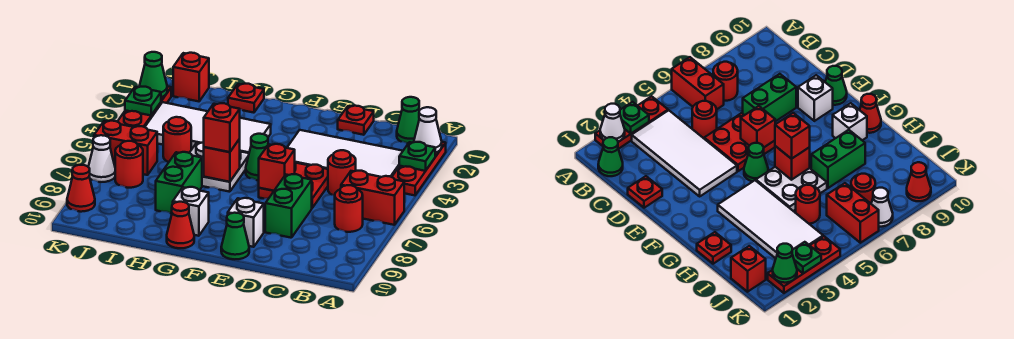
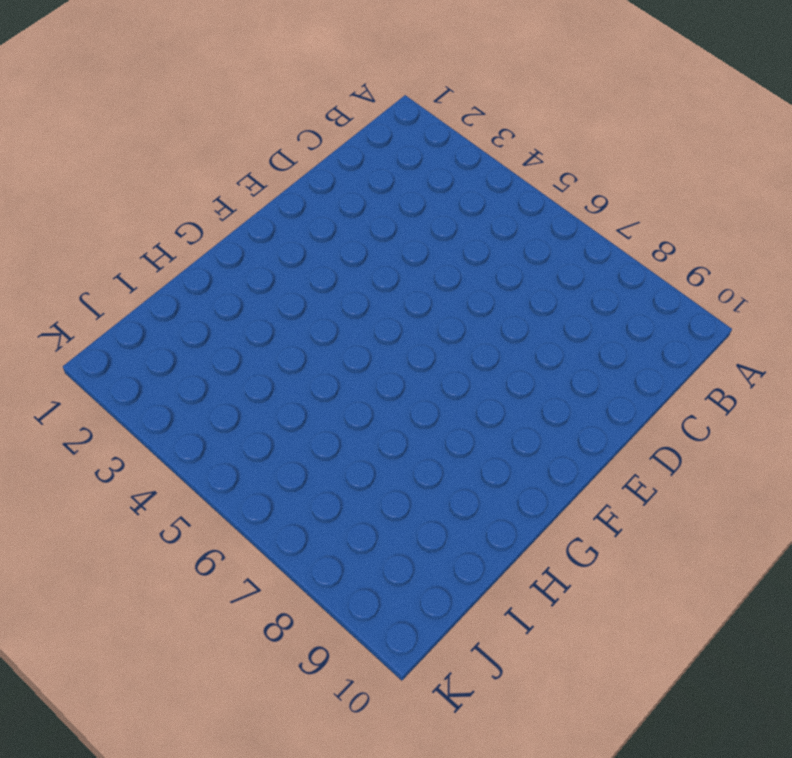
none -> red 1x3 plate [392,142,446,195]
none -> red 1x2 brick [341,171,404,225]
none -> green 1x1 cone [397,97,419,143]
none -> white 2x4 tile [287,130,403,177]

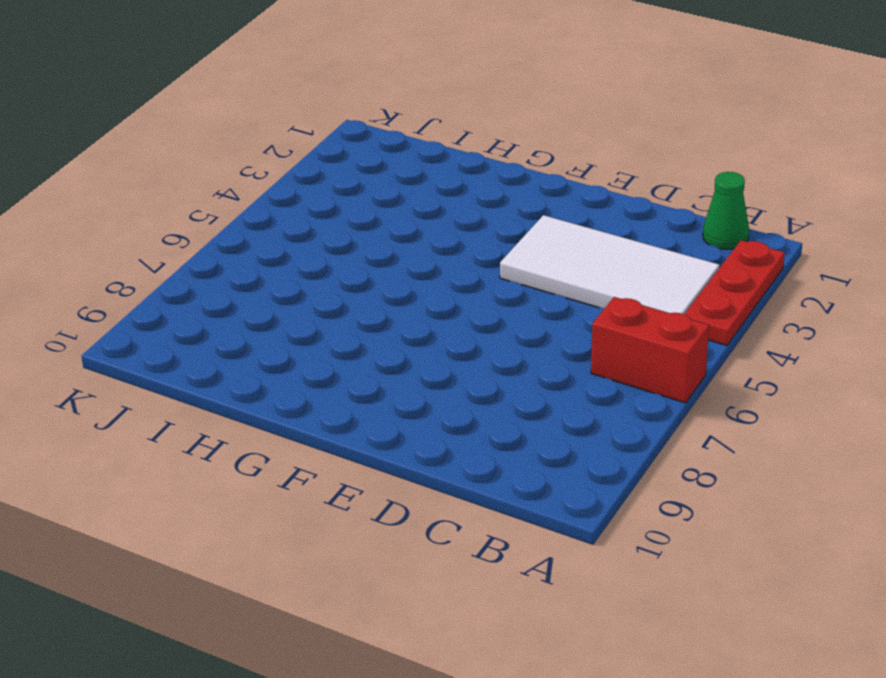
none -> red 1x1 round brick [335,185,363,232]
none -> red 1x1 round brick [328,150,356,195]
none -> red 1x1 plate [338,106,374,135]
none -> red 2x2 plate [259,163,328,208]

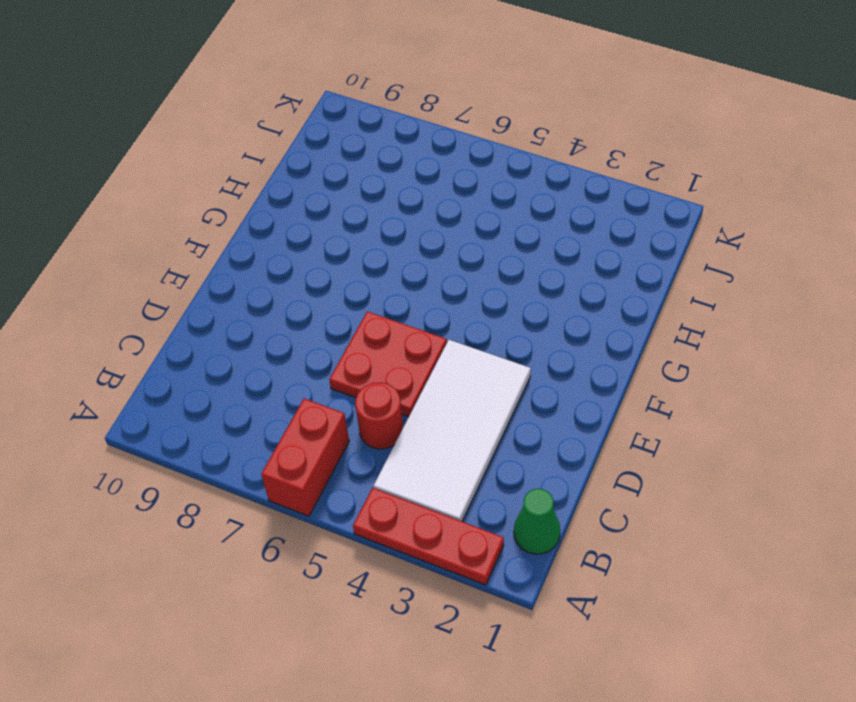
none -> red 1x1 round brick [335,185,363,232]
none -> red 1x1 plate [338,106,374,135]
none -> green 1x2 brick [265,174,312,238]
none -> white 1x1 brick [228,198,264,247]

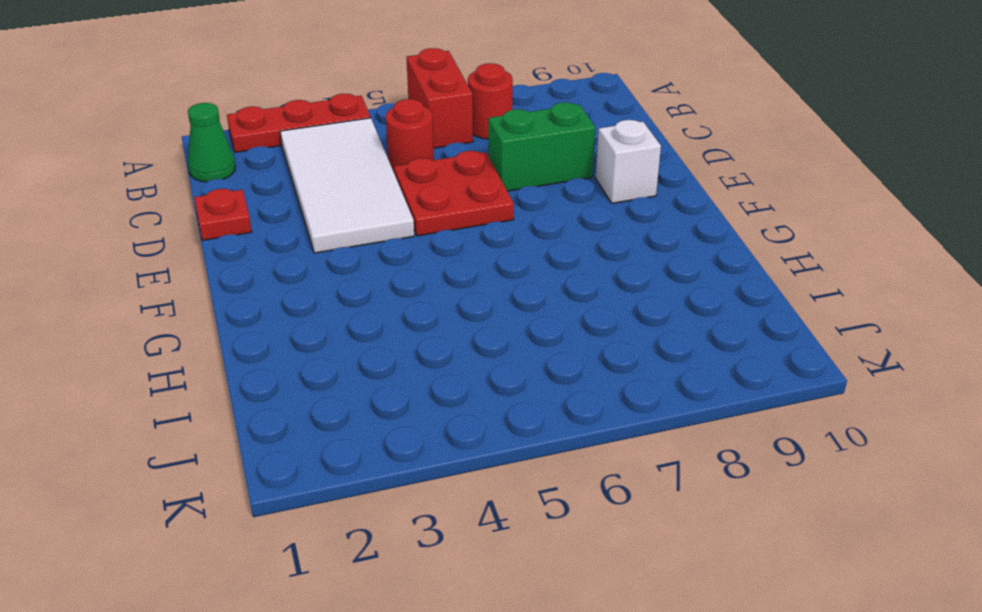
none -> green 1x1 cone [221,213,249,259]
none -> green 1x1 cone [246,134,268,180]
none -> white 2x4 tile [145,102,271,153]
none -> white 2x2 plate [190,142,249,192]

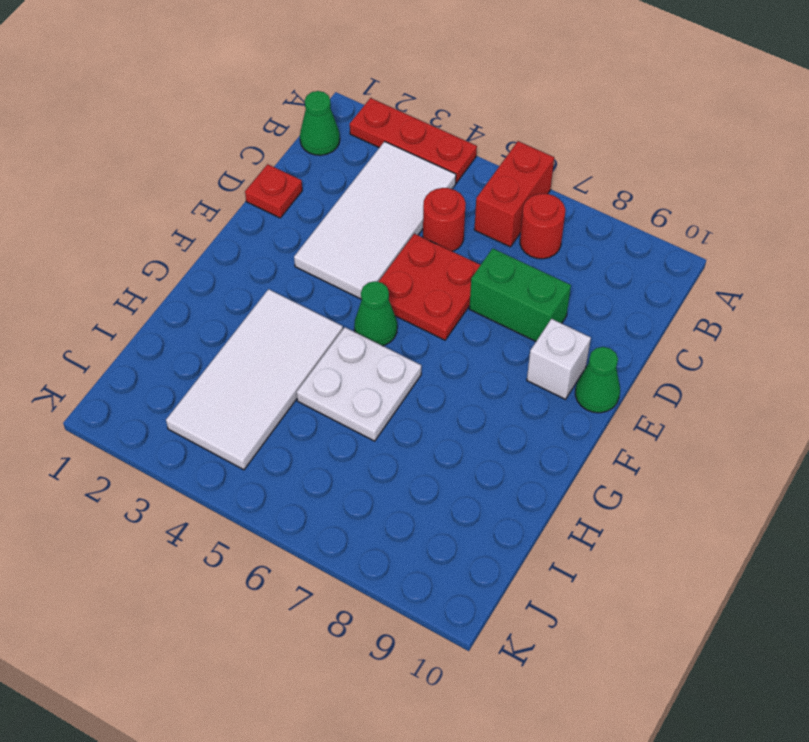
none -> white 1x1 brick [173,187,209,236]
none -> red 1x1 cone [167,202,194,248]
none -> red 1x1 plate [228,84,264,113]
none -> green 1x2 brick [156,152,202,214]

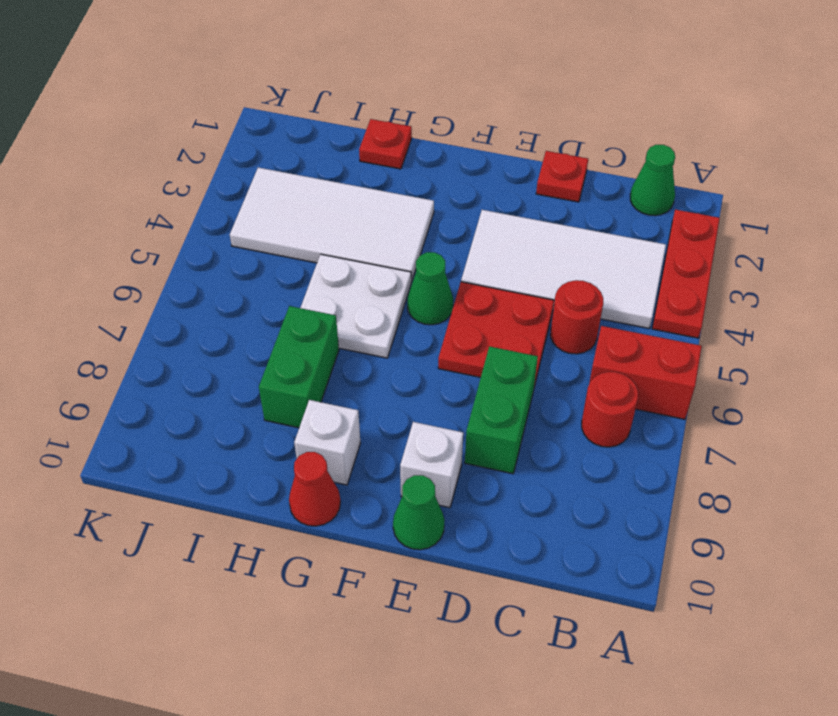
none -> red 1x1 round brick [163,117,191,162]
none -> red 1x1 brick [173,53,209,101]
none -> red 1x2 brick [94,121,157,175]
none -> red 1x1 round brick [115,141,143,188]

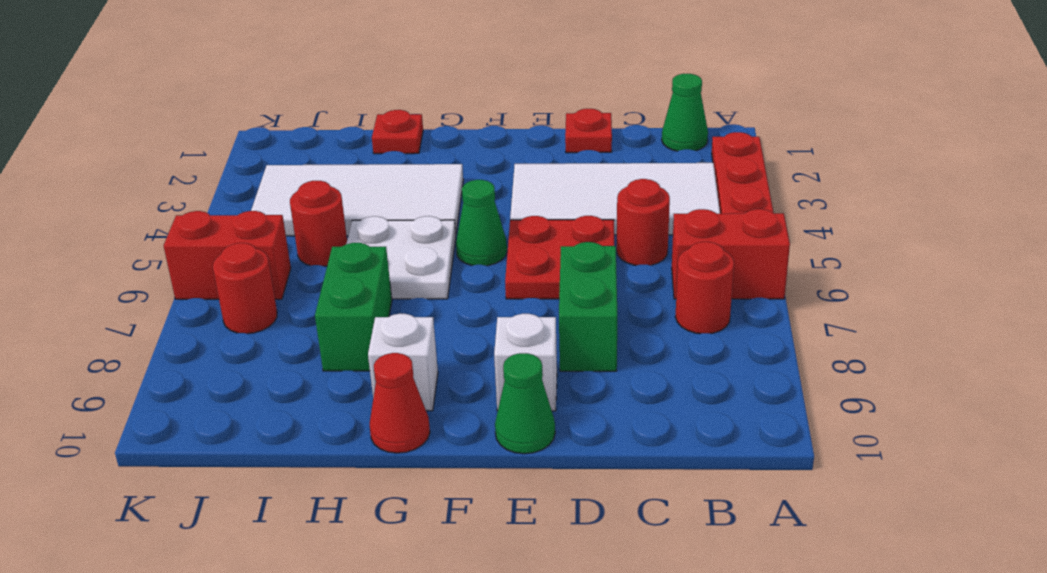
none -> red 1x1 brick [173,53,209,101]
none -> red 1x3 plate [117,86,171,127]
none -> white 1x1 cone [88,135,115,182]
none -> red 1x1 cone [67,165,95,212]

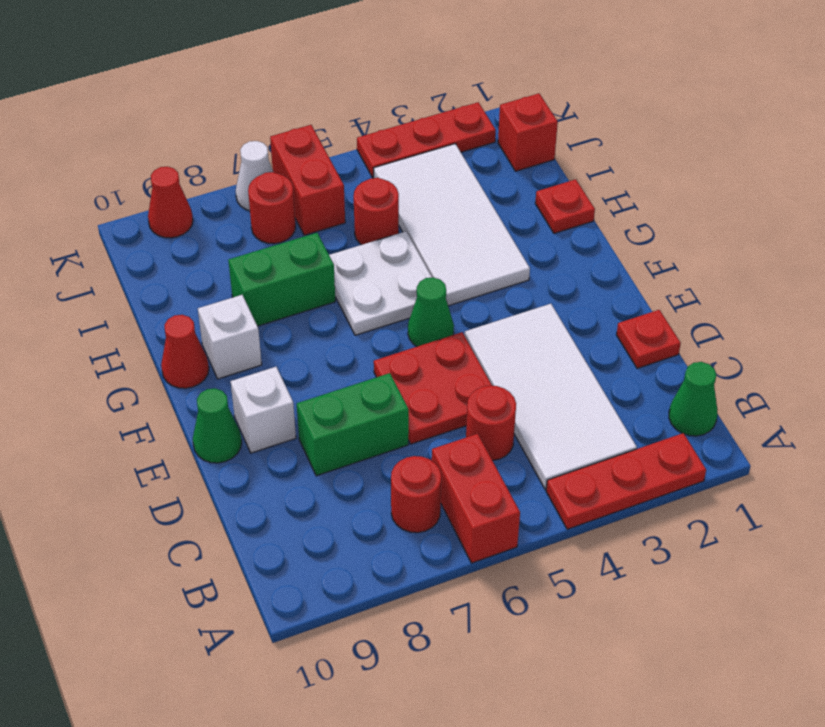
none -> white 1x1 cone [414,107,442,153]
none -> green 1x1 plate [399,142,435,171]
none -> red 1x1 brick [259,144,295,191]
none -> red 1x1 brick [204,139,240,182]

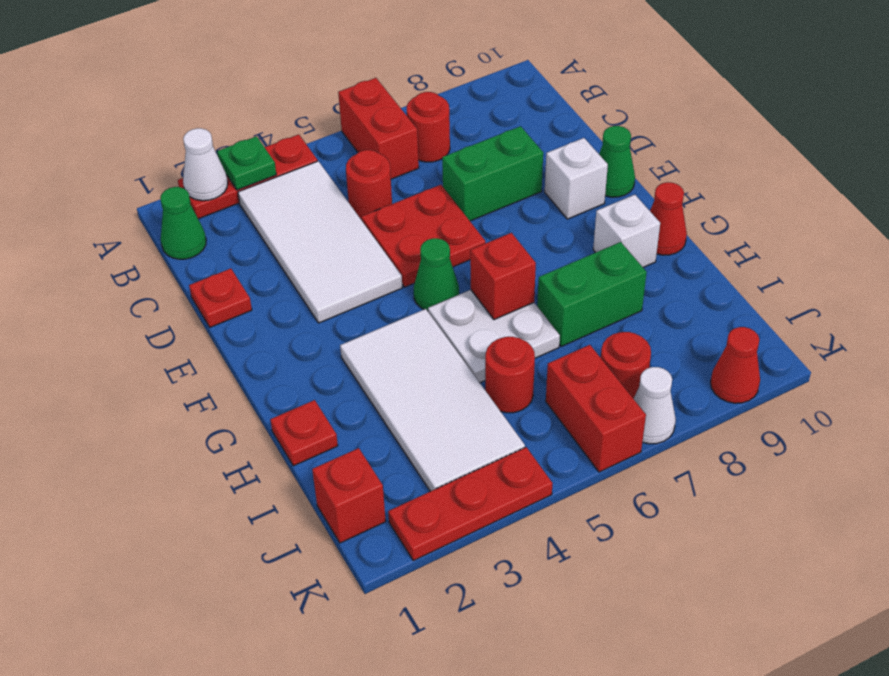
none -> red 1x1 brick [259,144,295,191]
none -> green 1x1 cone [139,52,167,97]
none -> green 1x1 plate [125,87,161,115]
none -> red 1x1 brick [204,103,240,152]

